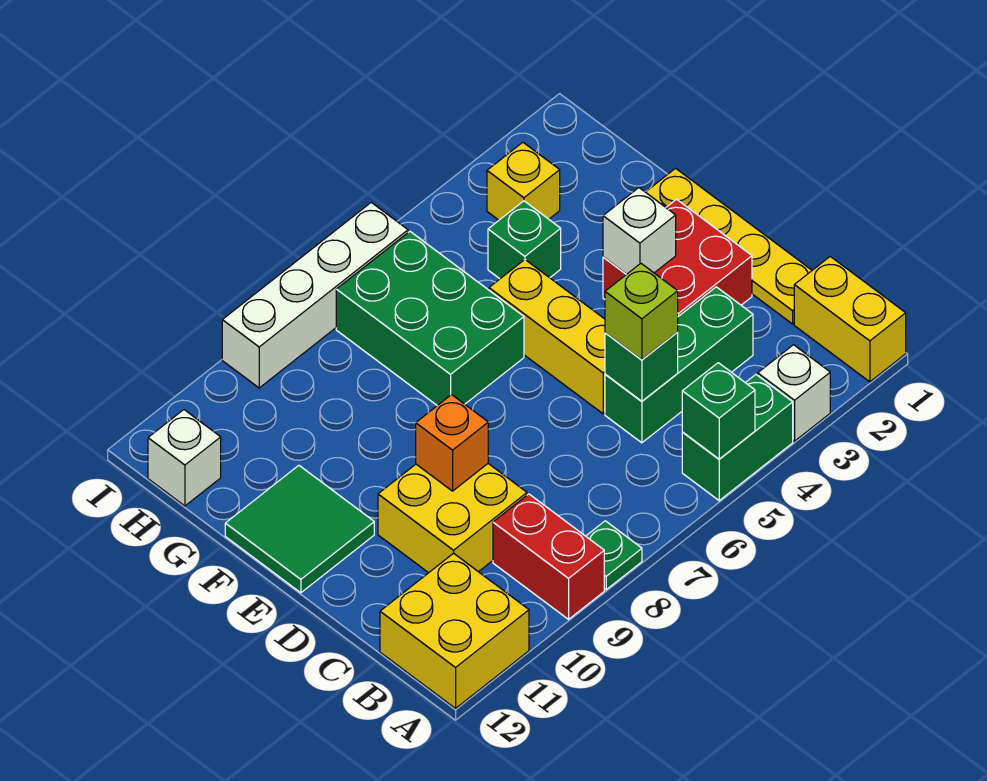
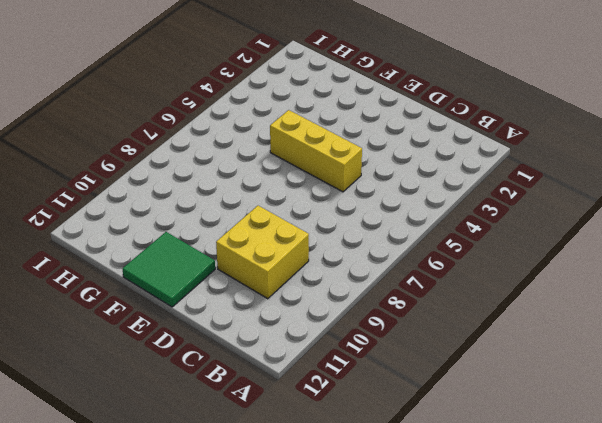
none -> yellow 1x2 brick [794,256,906,382]
none -> white 1x1 brick [758,345,830,441]
none -> green 1x2 brick [682,375,793,501]

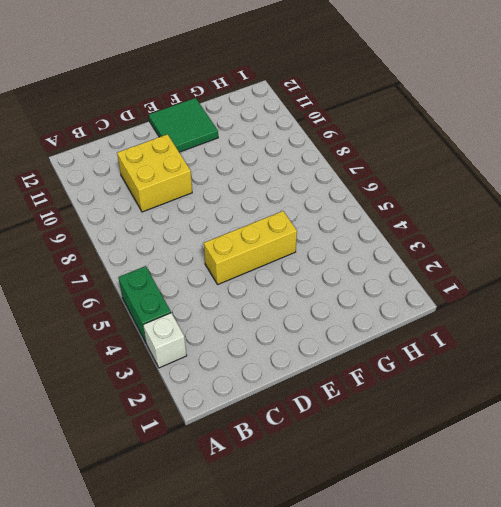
none -> yellow 1x2 brick [794,256,906,382]
none -> green 1x1 plate [586,521,642,590]
none -> red 1x2 brick [493,494,604,619]

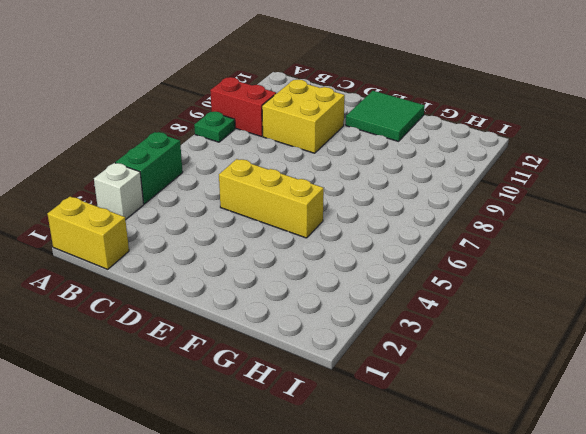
none -> yellow 2x2 brick [380,553,529,708]
none -> yellow 1x4 plate [646,168,812,324]
none -> green 1x3 brick [605,287,753,443]

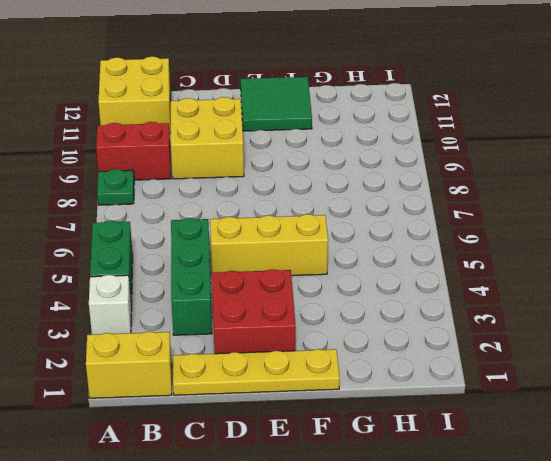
none -> green 2x3 brick [336,232,524,406]
none -> green 1x1 brick [488,201,561,279]
none -> yellow 1x1 brick [487,142,560,220]

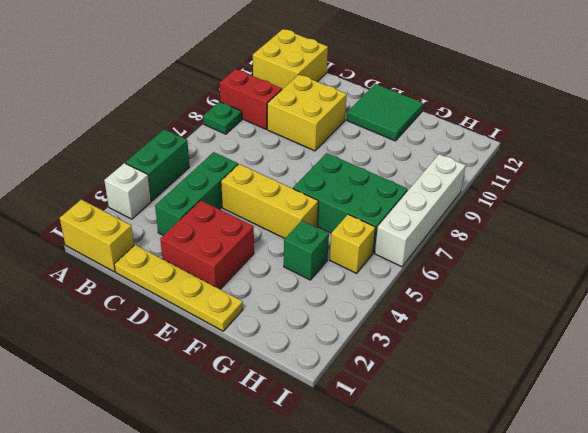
yellow 1x1 brick [330,214,375,273] -> yellow 1x1 brick moved to [487,142,560,220]
none -> white 1x1 brick [148,410,221,506]
none -> green 1x1 brick [682,363,755,459]
none -> green 1x1 brick [605,332,678,401]

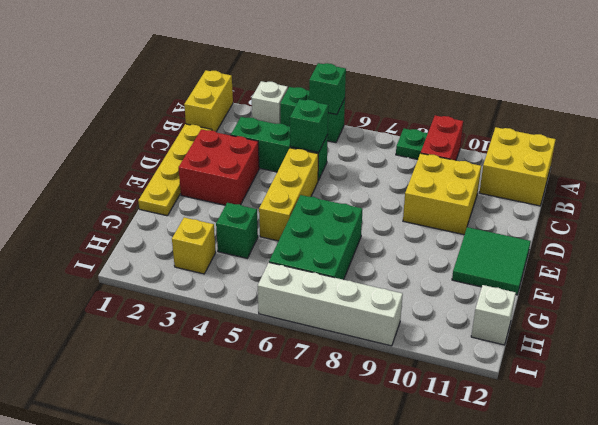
none -> orange 1x1 brick [416,395,488,491]
none -> white 1x1 brick [603,188,676,274]
none -> lime 1x1 brick [605,263,678,360]

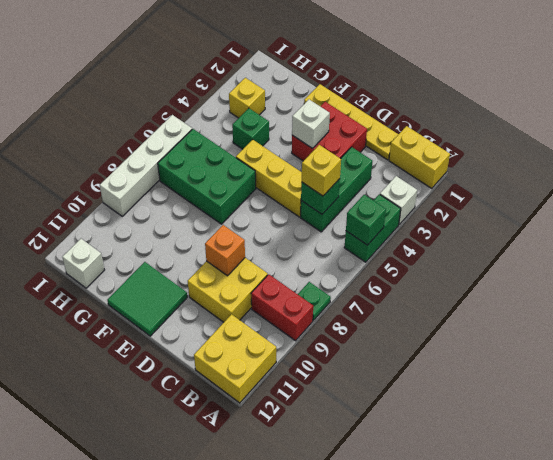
yellow 1x1 brick [302,145,341,196] -> lime 1x1 brick [605,263,678,360]

